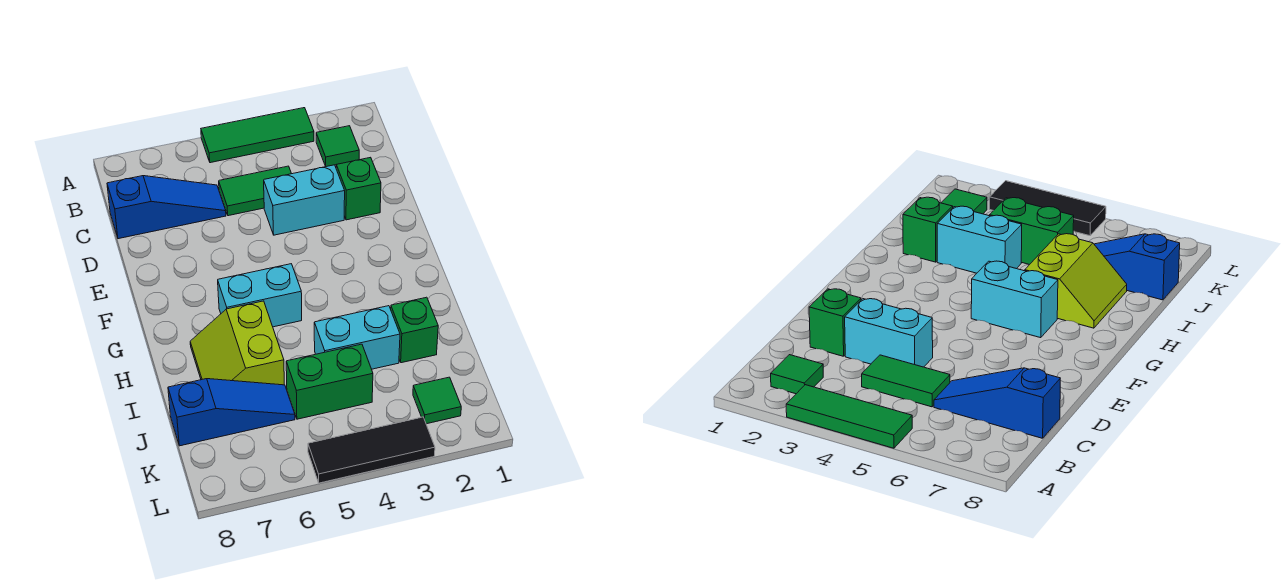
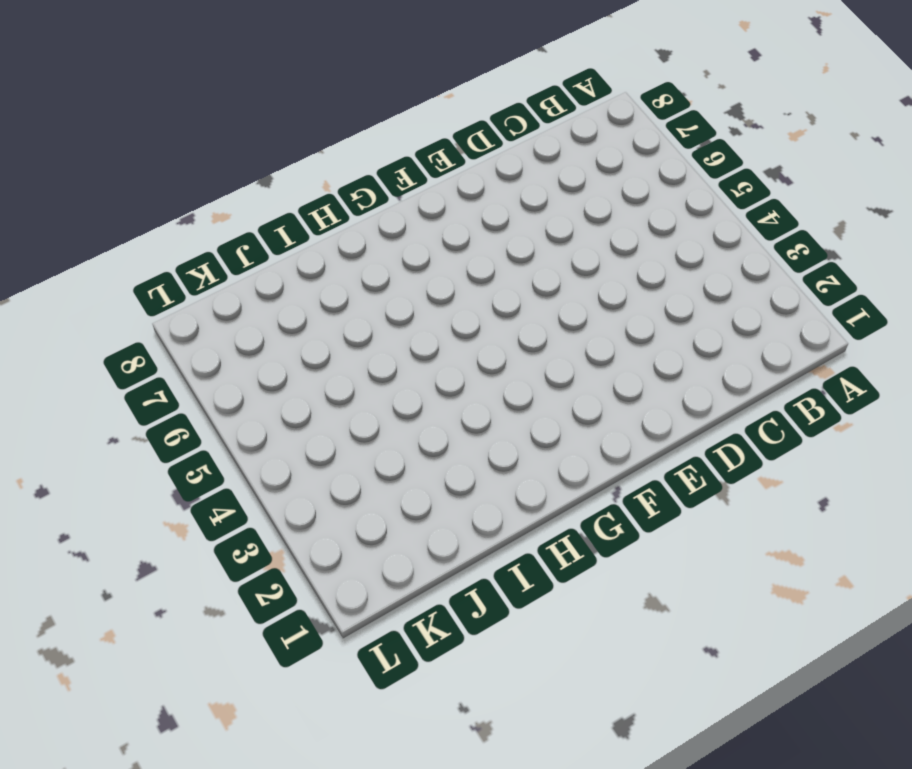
none -> green 1x3 tile [201,108,314,163]
none -> green 1x1 tile [316,126,359,167]
none -> green 1x2 tile [219,166,291,216]

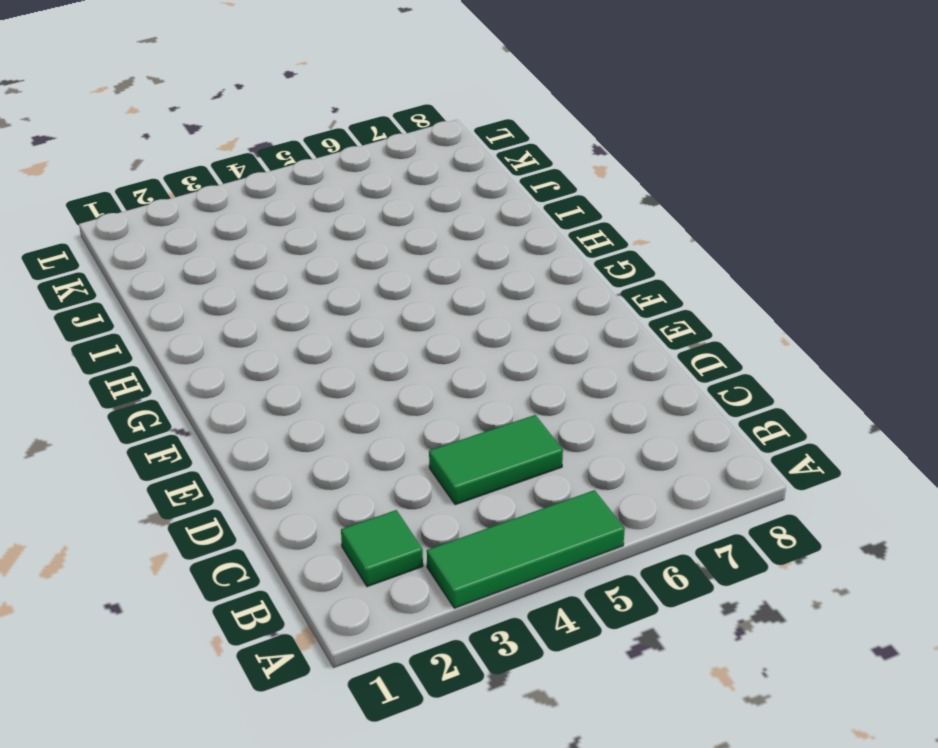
none -> blue 1x3 slope [107,176,226,239]
none -> green 1x1 brick [336,157,381,220]
none -> cyan 1x2 brick [264,165,345,235]

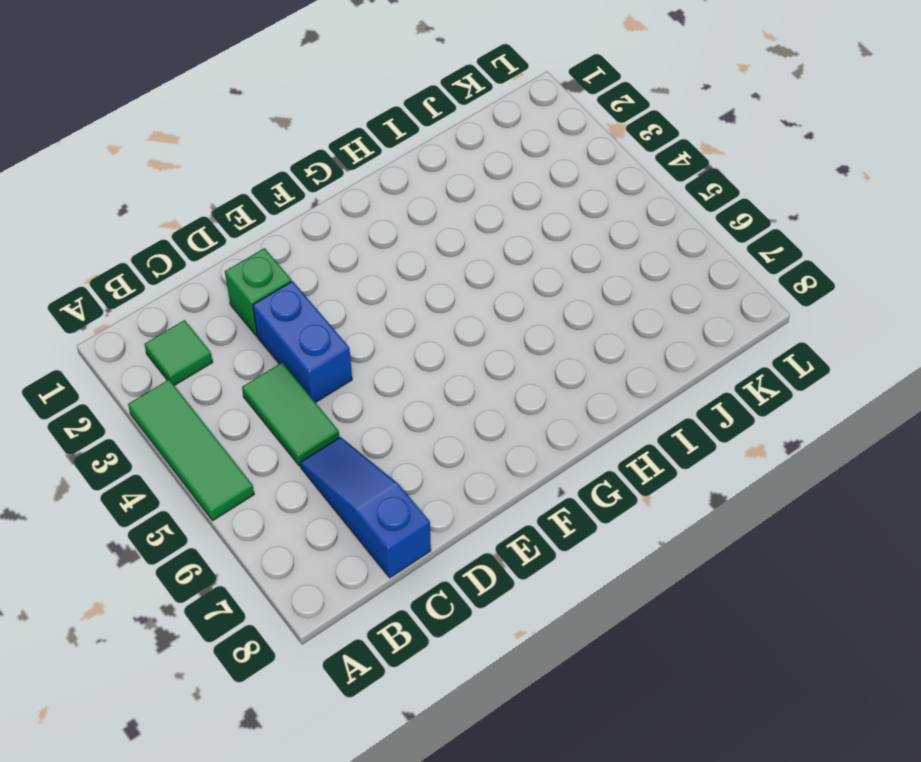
blue 1x2 brick [253,281,352,403] -> cyan 1x2 brick [264,165,345,235]
none -> cyan 1x2 brick [218,264,302,327]
none -> lime 2x2 slope [190,301,284,385]
none -> green 1x1 brick [390,297,438,363]

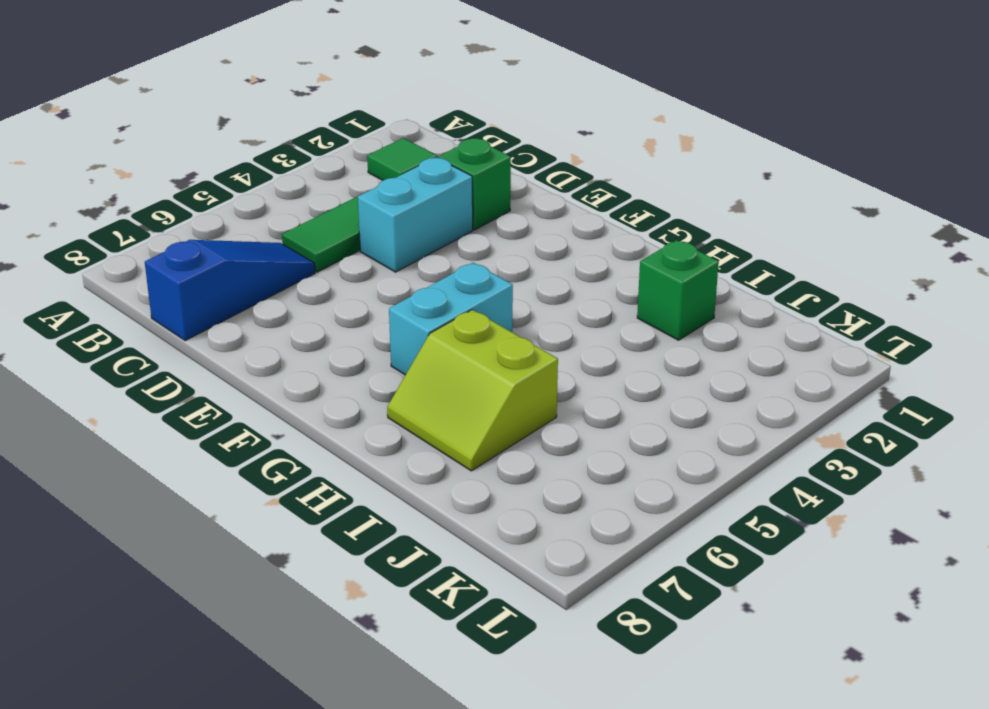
none -> green 1x3 tile [201,108,314,163]
none -> cyan 1x2 brick [314,306,400,369]
none -> green 1x2 brick [286,344,373,419]

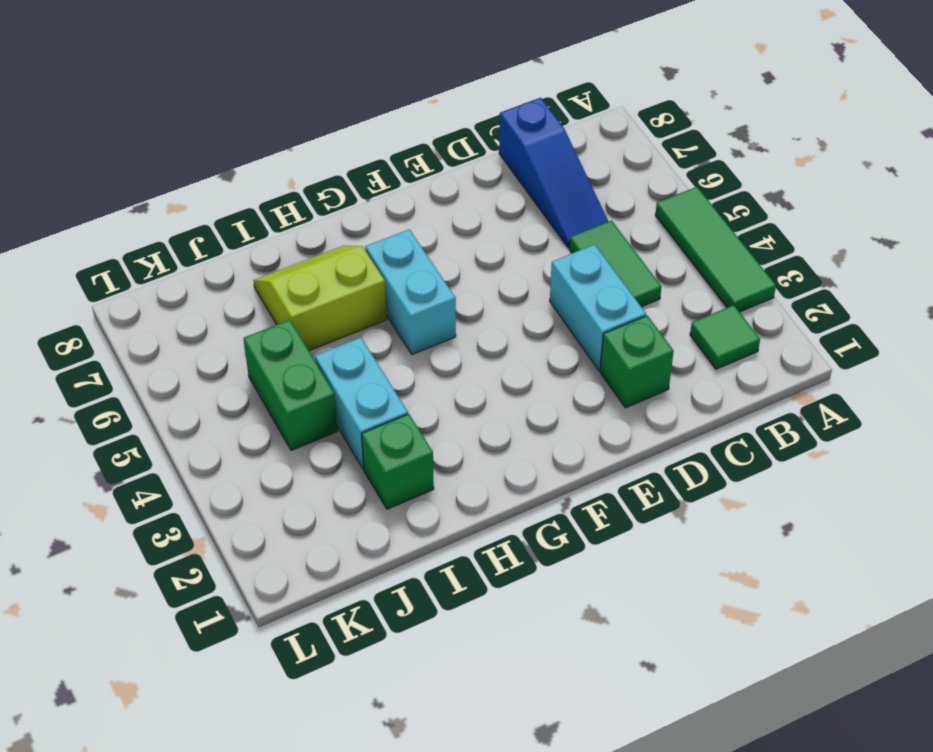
none -> blue 1x3 slope [168,379,295,446]
none -> green 1x1 tile [413,377,461,424]
none -> black 1x3 tile [308,417,435,483]

